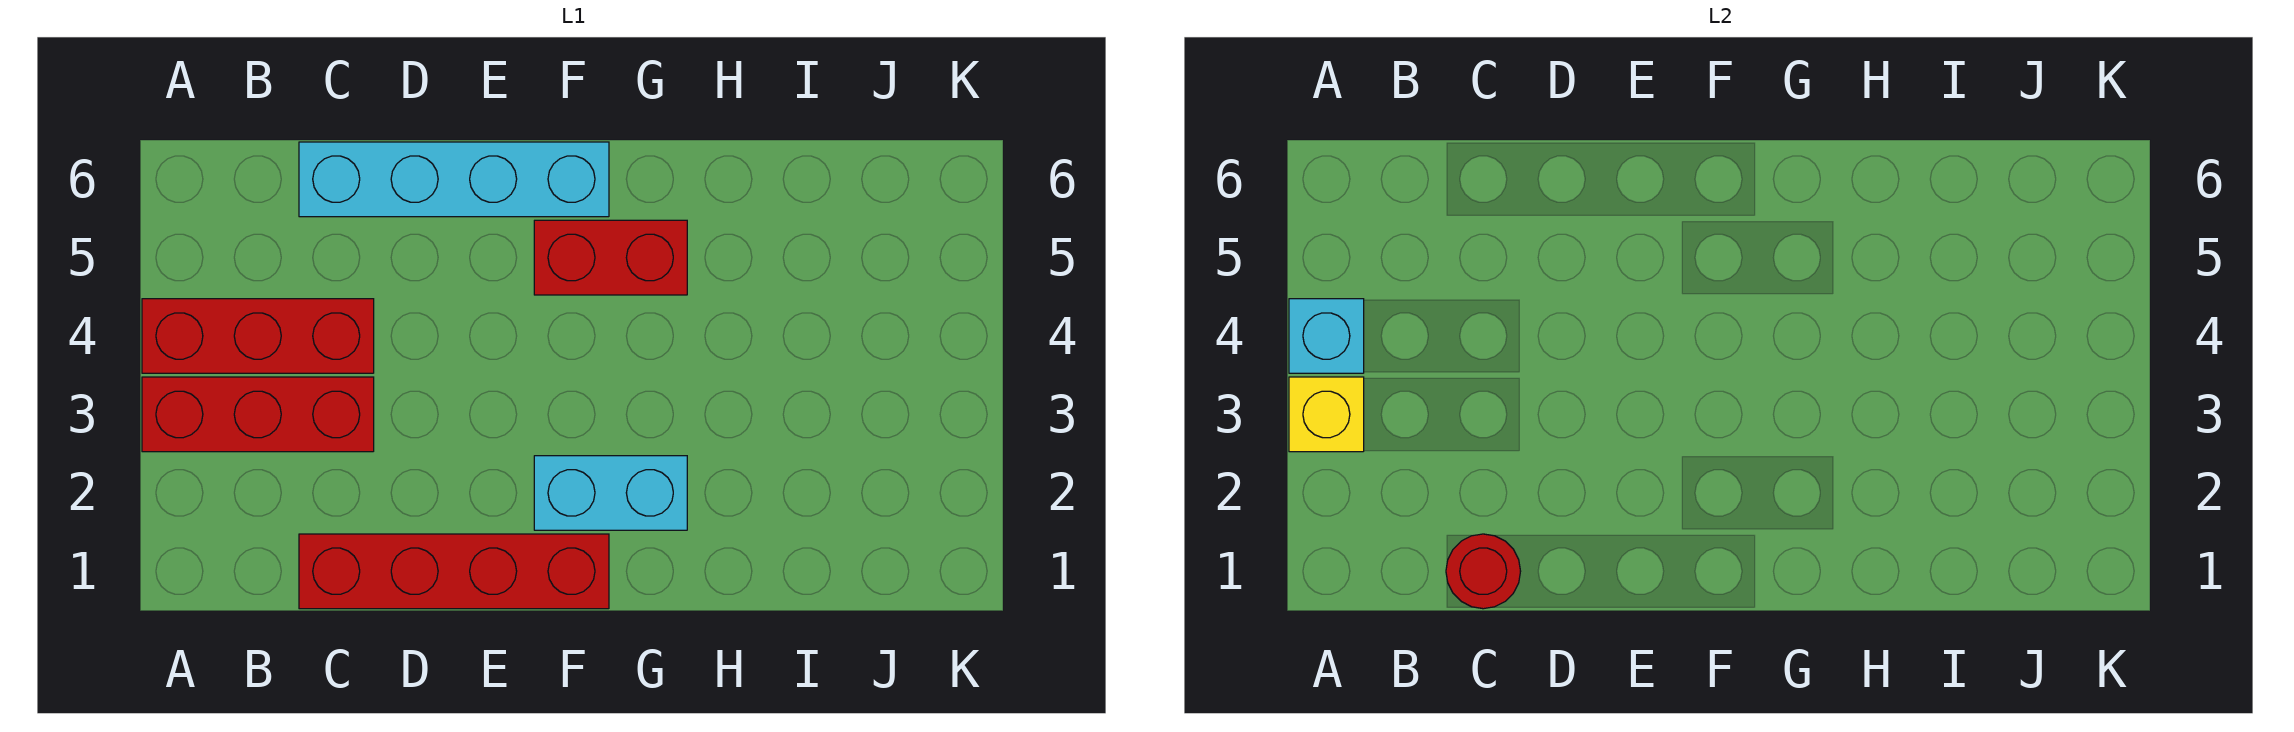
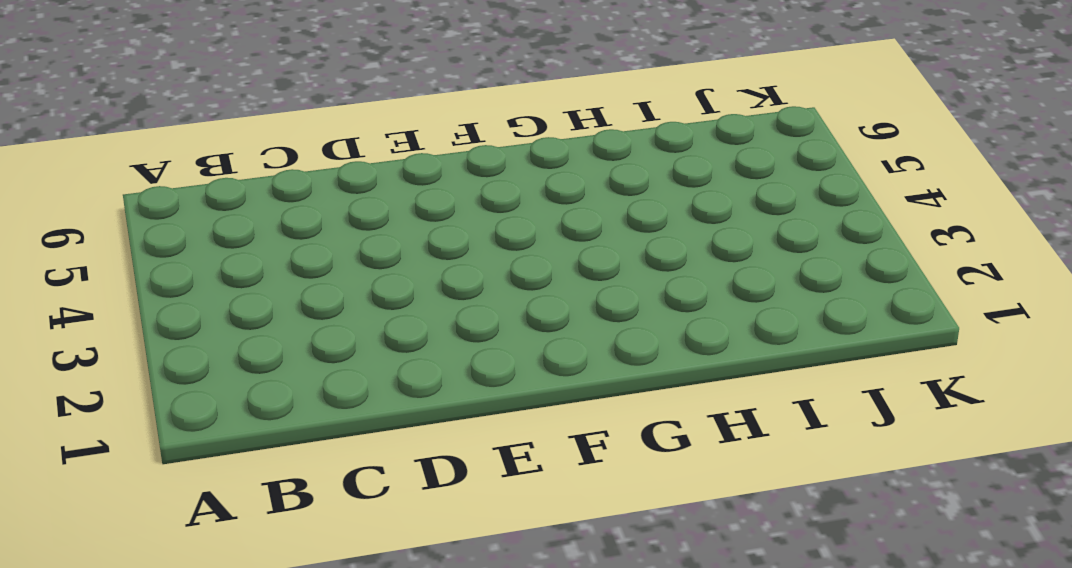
none -> red 1x3 brick [142,377,374,452]
none -> red 1x3 brick [142,299,374,373]

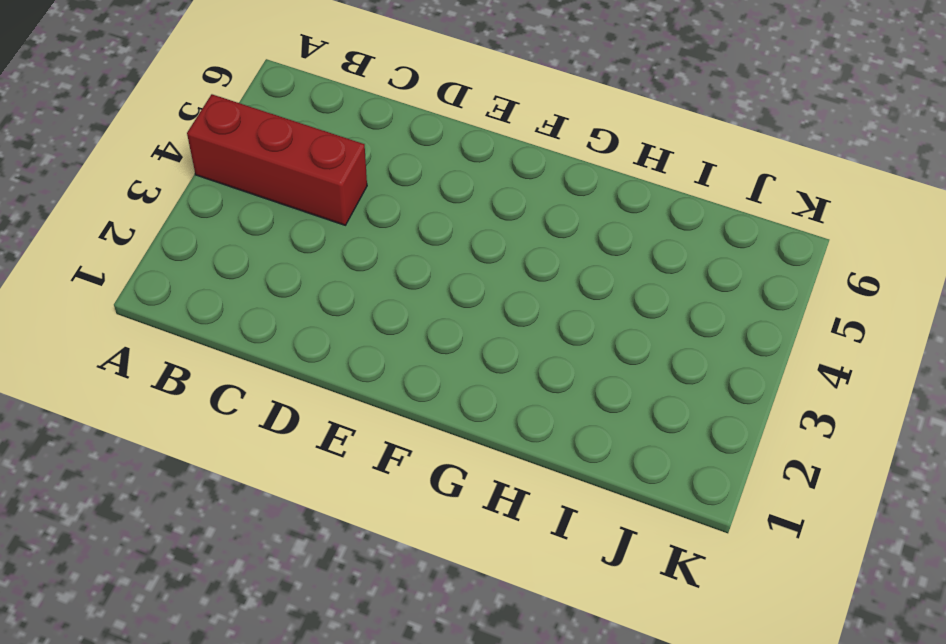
none -> red 1x3 brick [142,377,374,452]
none -> red 1x4 brick [299,534,609,609]

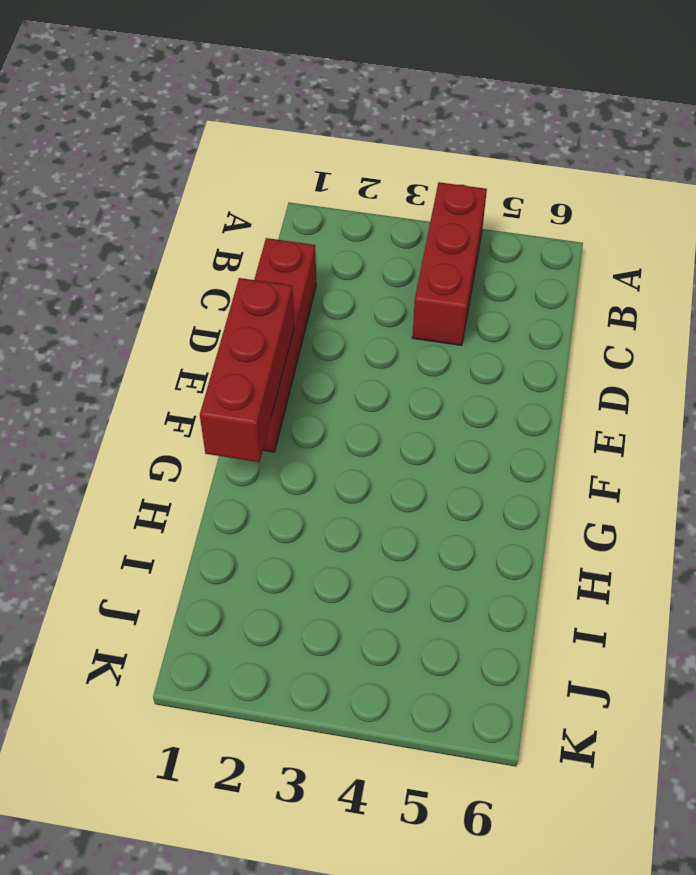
red 1x3 brick [200,278,294,462] -> red 1x3 brick moved to [142,377,374,452]
none -> cyan 1x4 brick [299,142,609,217]
none -> cyan 1x2 brick [534,456,687,530]

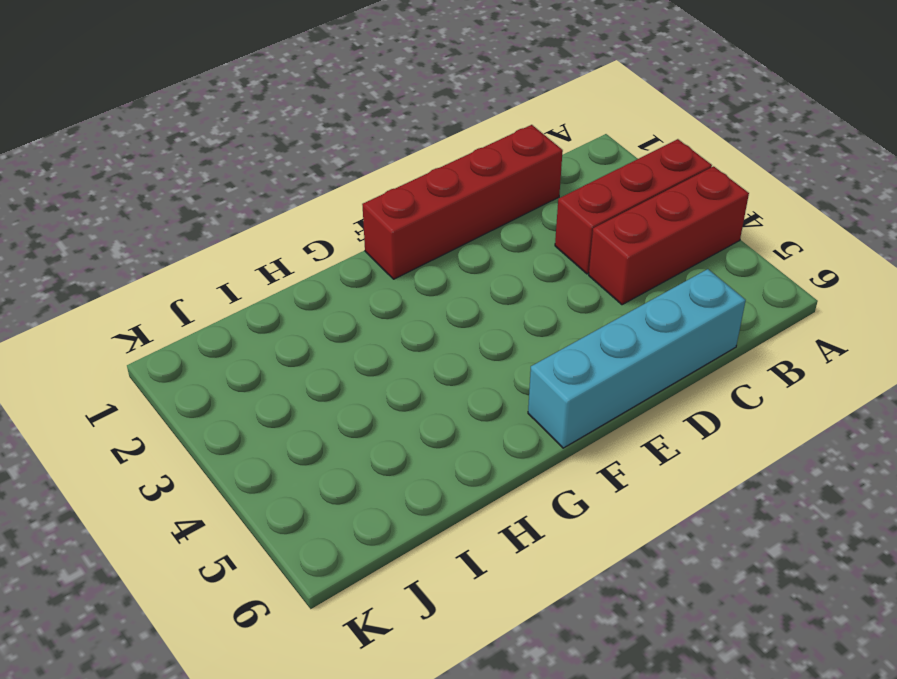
none -> cyan 1x2 brick [534,456,687,530]
none -> red 1x2 brick [534,220,687,295]

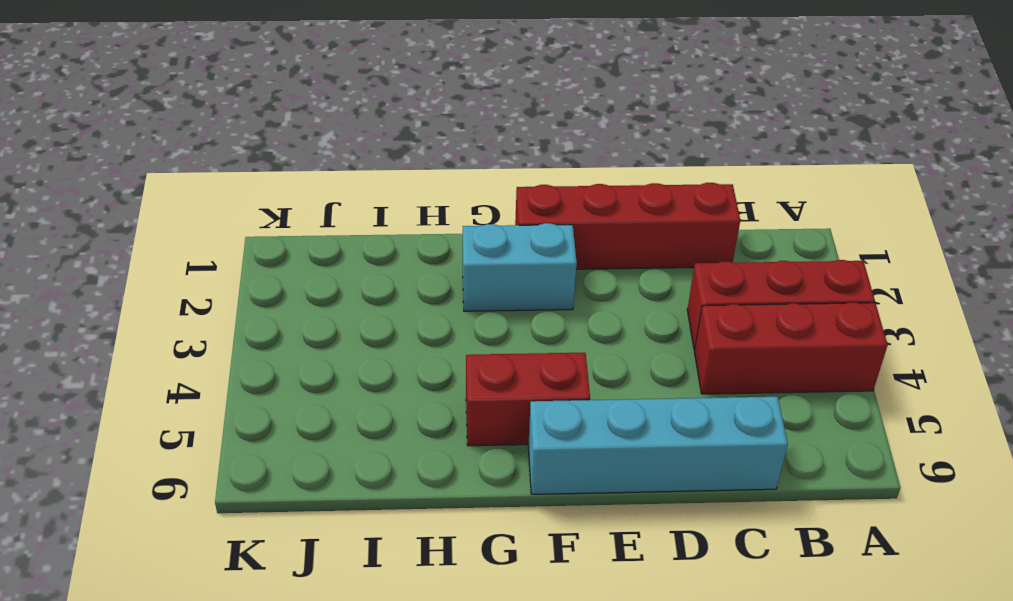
none -> yellow 1x1 brick [1289,377,1364,452]
none -> cyan 1x1 brick [1289,299,1364,373]

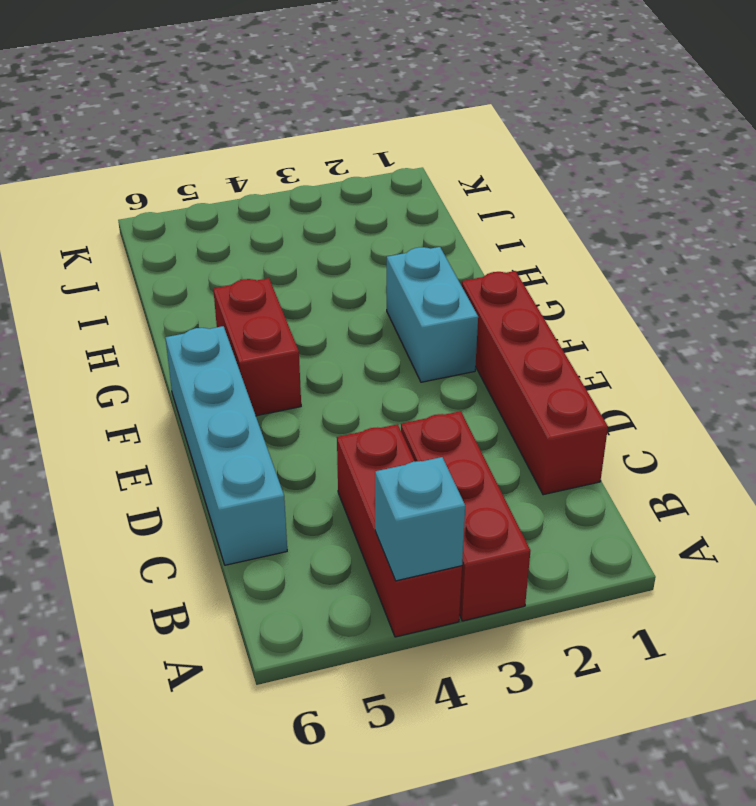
none -> yellow 1x1 brick [1289,377,1364,452]
none -> red 1x1 round brick [1446,534,1521,609]

